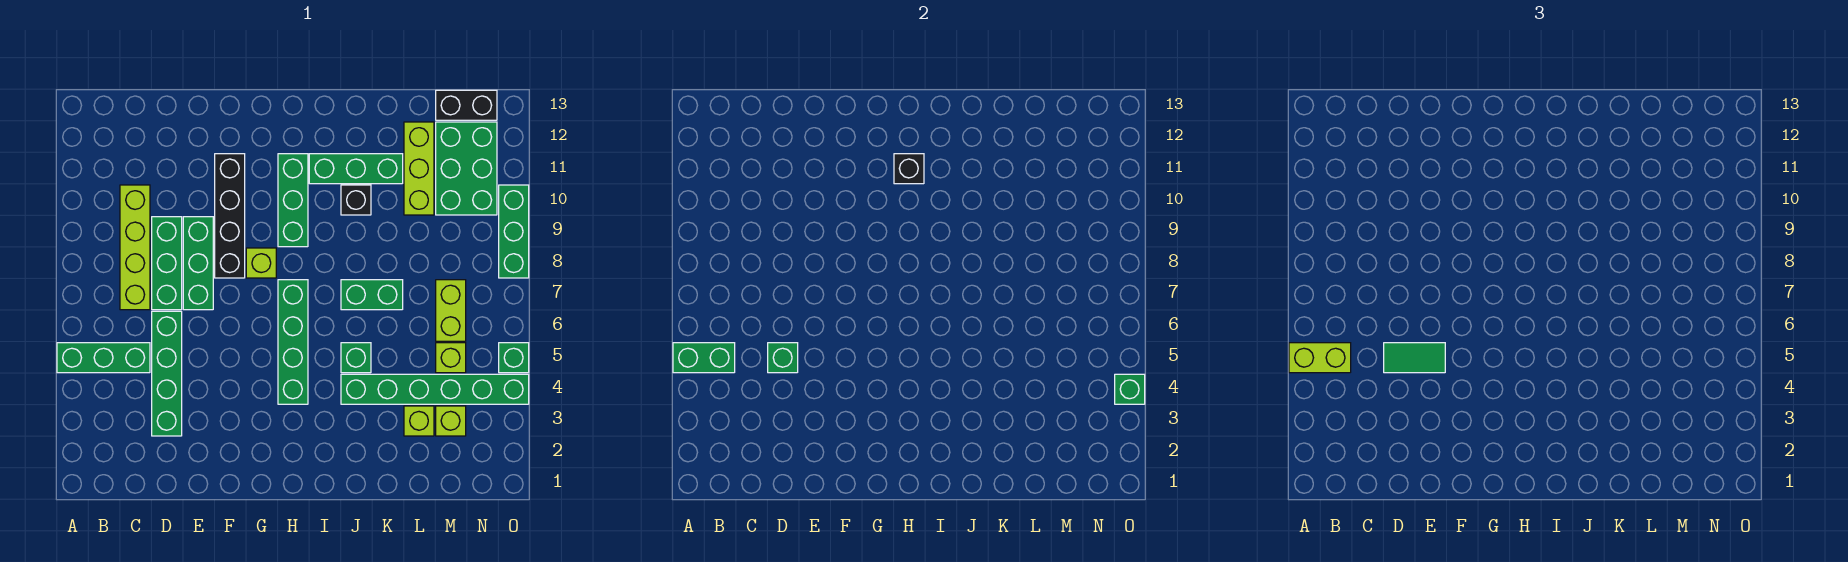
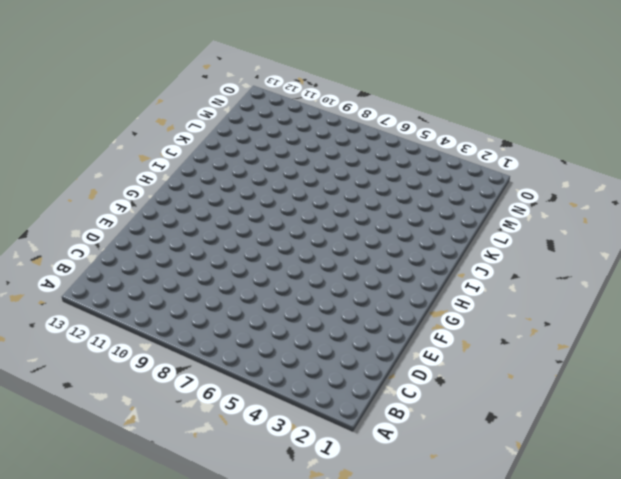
none -> green 1x3 brick [57,343,150,373]
none -> lime 1x4 brick [120,185,150,310]
none -> green 1x4 brick [152,311,182,436]

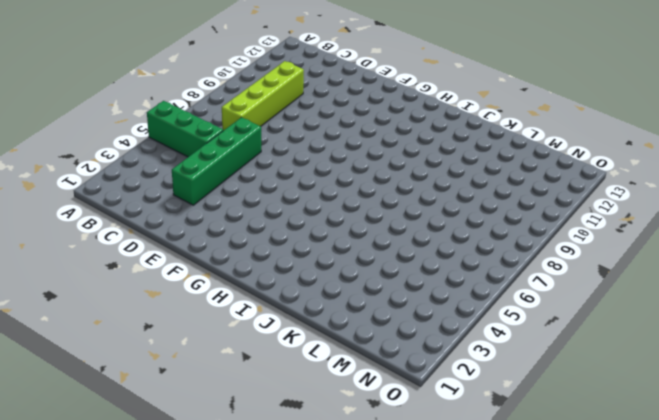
none -> green 1x3 brick [152,217,182,310]
none -> green 1x3 brick [183,217,213,310]
none -> black 1x4 brick [215,154,245,278]

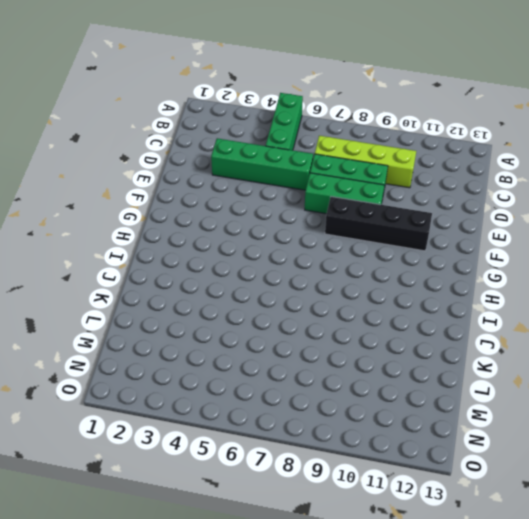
none -> lime 1x1 brick [246,248,276,278]
none -> green 1x4 brick [278,280,308,404]
none -> green 1x3 brick [278,154,308,247]

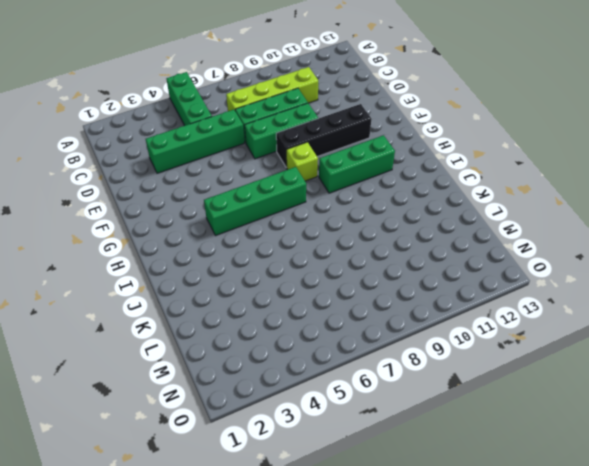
none -> green 1x3 brick [309,154,403,184]
none -> green 1x6 brick [341,374,529,404]
none -> green 1x1 brick [341,343,371,373]

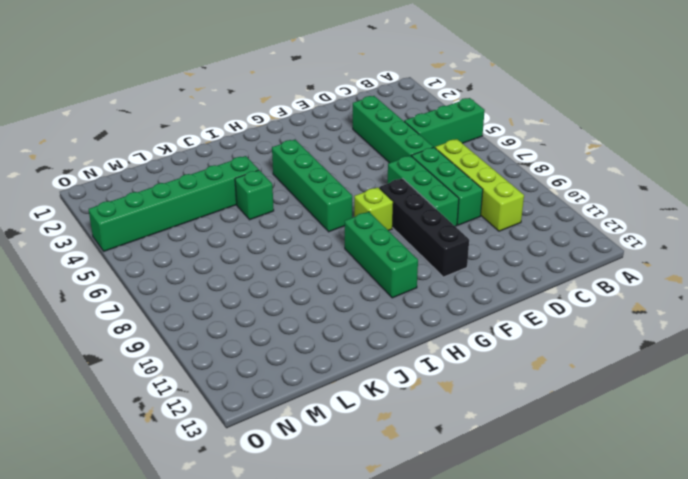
none -> green 1x3 brick [309,154,403,184]
none -> green 1x2 brick [341,280,403,310]
none -> black 1x1 brick [341,185,371,215]

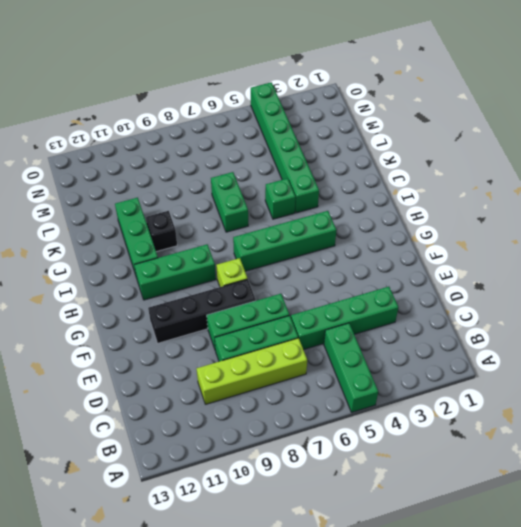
none -> lime 1x1 brick [404,406,434,436]
none -> lime 1x3 brick [404,122,434,215]
none -> lime 1x1 brick [436,406,466,436]

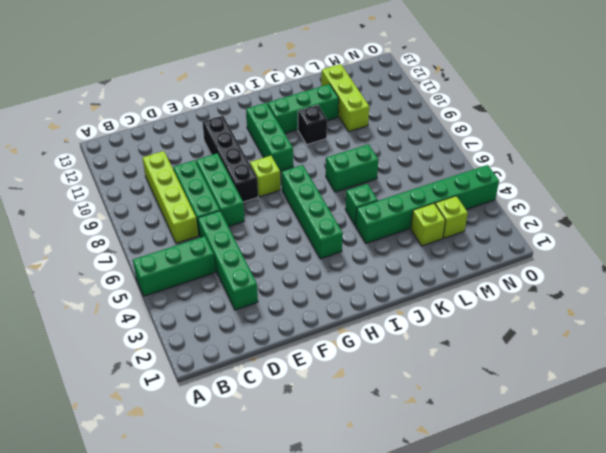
none -> lime 1x1 brick [436,343,466,373]
none -> lime 1x2 brick [436,280,466,341]
none -> green 2x3 brick [436,122,497,215]

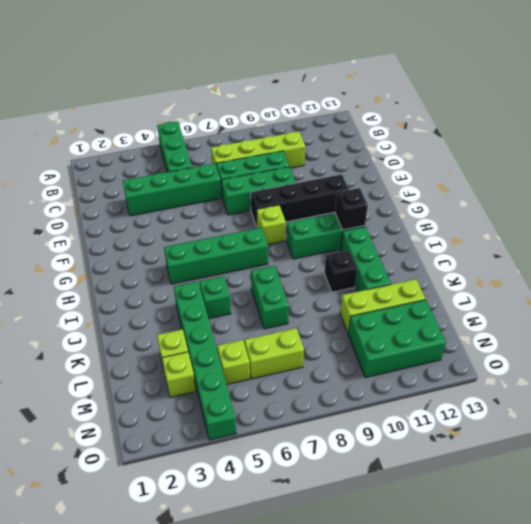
none -> black 1x2 brick [436,90,497,120]
none -> green 1x1 brick [499,343,529,373]
none -> green 1x3 brick [499,185,529,278]

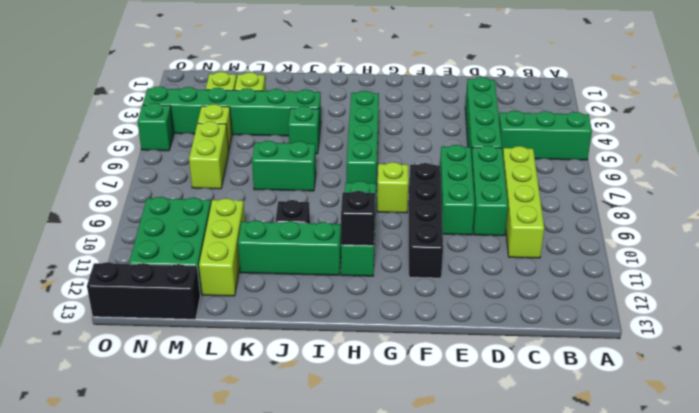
black 1x3 brick [87,262,200,319] -> black 1x2 brick [436,90,497,120]
none -> green 1x3 brick [499,185,529,278]
none -> green 1x2 brick [673,343,735,373]
none -> green 1x1 brick [768,343,798,373]

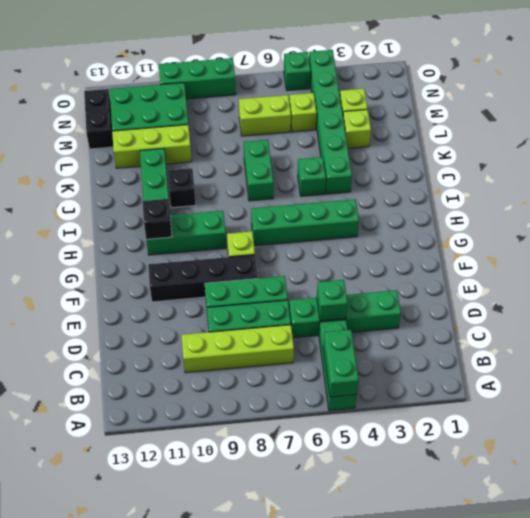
none -> green 1x1 brick [1115,374,1145,404]
none -> lime 1x2 brick [1289,343,1351,373]
none -> green 1x2 tile [1384,343,1445,373]

